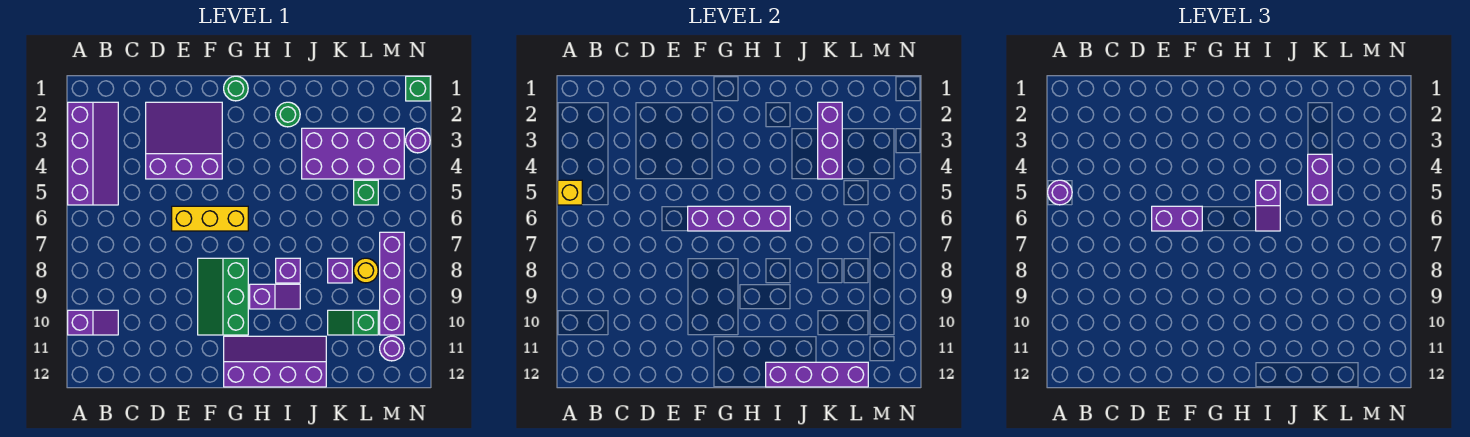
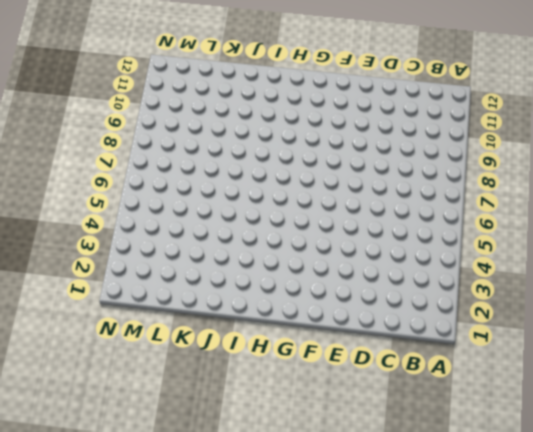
none -> purple 2x4 slope [68,102,118,205]
none -> purple 1x2 slope [68,310,118,335]
none -> purple 3x3 slope [146,102,222,179]

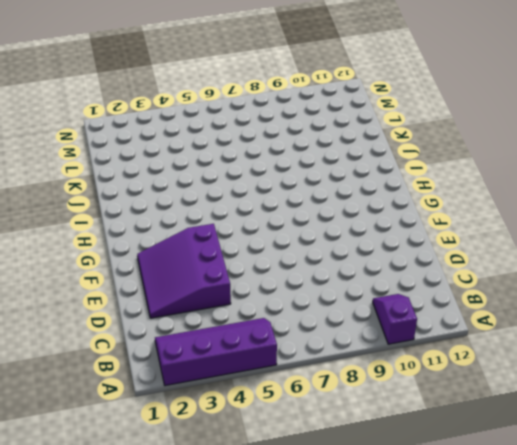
none -> yellow 1x3 brick [172,206,248,231]
none -> green 2x3 slope [198,258,248,335]
none -> green 1x1 round brick [224,76,248,101]

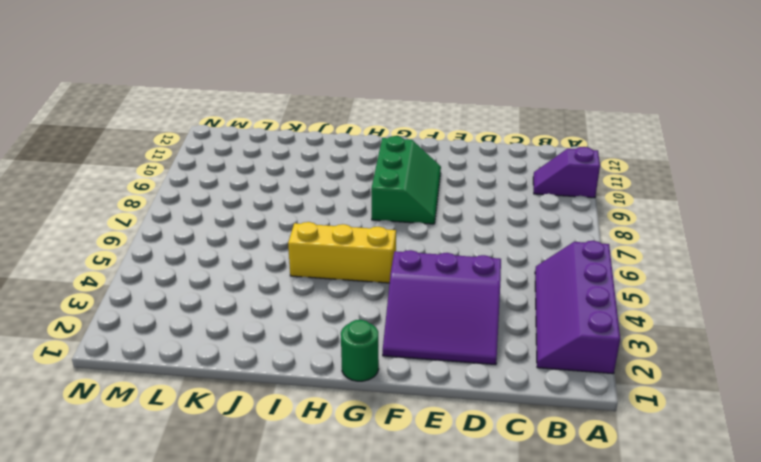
yellow 1x3 brick [288,222,396,283] -> yellow 1x3 brick moved to [172,206,248,231]
none -> purple 2x4 slope [224,336,326,387]
none -> purple 1x2 slope [250,284,300,309]
none -> green 1x1 round brick [276,102,300,127]

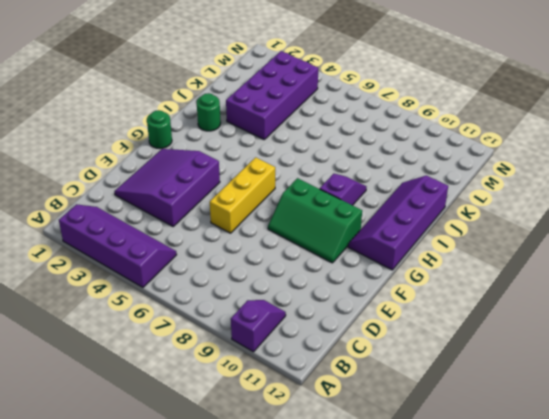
none -> purple 1x1 brick [276,258,300,283]
none -> purple 1x1 brick [328,258,352,283]
none -> green 1x2 slope [328,310,378,335]

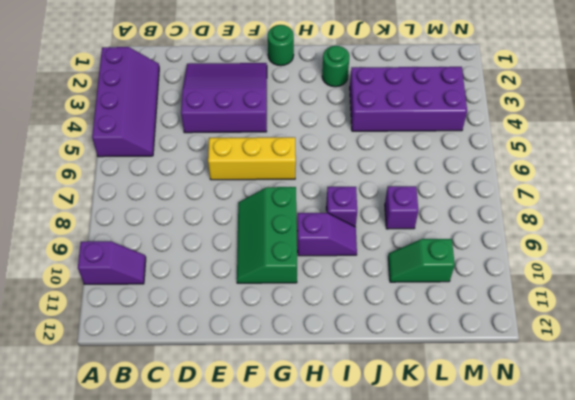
none -> purple 2x4 slope [224,336,326,387]
none -> green 1x1 brick [354,180,378,205]
none -> yellow 1x1 round brick [354,258,378,283]

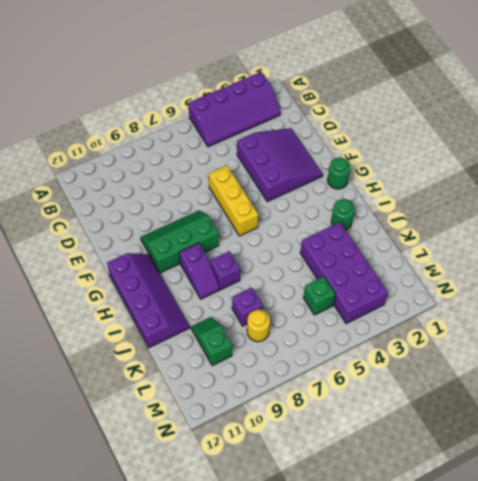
none -> purple 1x2 slope [68,310,118,335]
none -> purple 1x4 brick [380,232,404,335]
none -> purple 1x1 round brick [380,336,404,361]

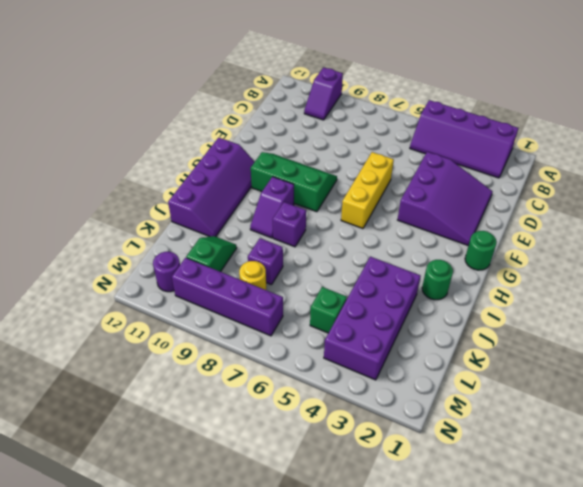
none -> green 1x1 brick [406,76,430,101]
none -> purple 1x1 round brick [406,128,430,153]
none -> yellow 1x1 brick [558,180,582,205]

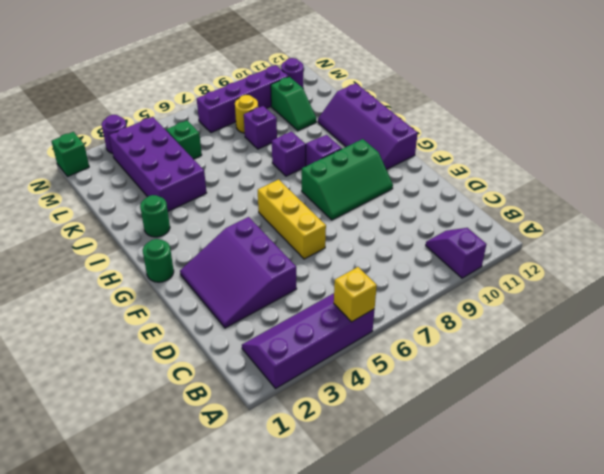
none -> purple 1x4 brick [688,206,790,231]
none -> purple 1x4 brick [766,362,868,387]
none -> purple 1x3 brick [818,102,842,179]

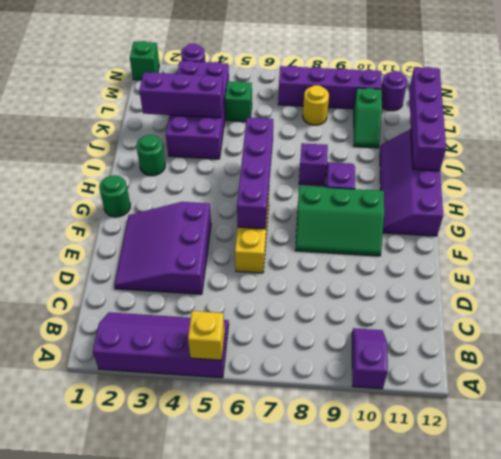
none -> purple 1x1 brick [328,258,352,283]
none -> purple 1x1 round brick [1048,180,1072,205]
none -> purple 1x2 brick [1152,206,1202,231]

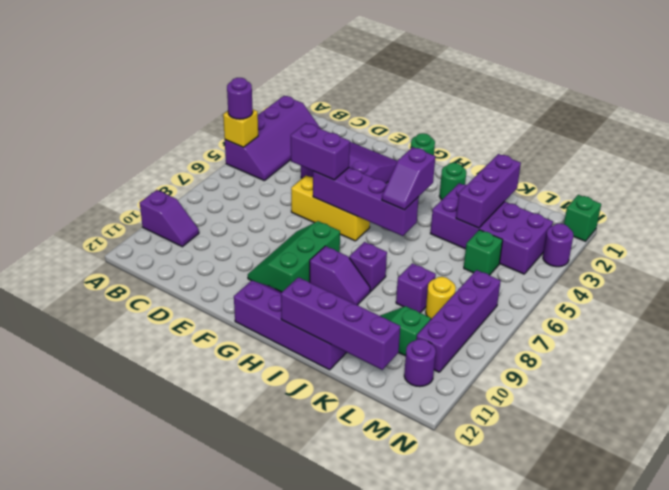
none -> purple 1x2 brick [1308,154,1332,205]

